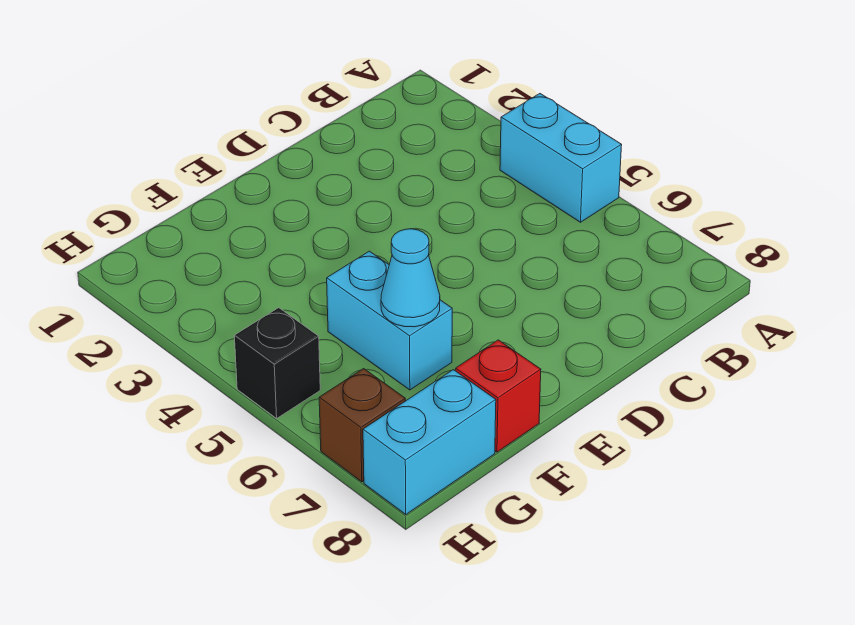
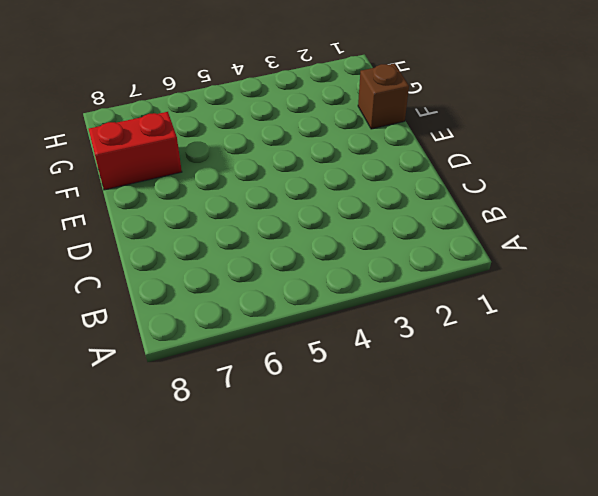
brown 1x1 brick [358,63,409,129] -> brown 1x1 brick moved to [319,369,405,482]
red 1x2 brick [89,112,182,190] -> red 1x1 brick [455,340,541,452]
none -> cyan 1x2 brick [500,94,622,222]
none -> cyan 1x2 brick [327,251,452,390]

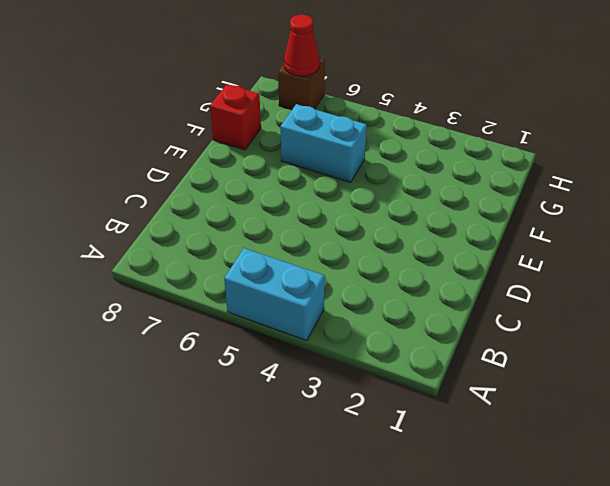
red 1x1 cone [284,15,320,76] -> none
none -> cyan 1x2 brick [363,370,496,514]
none -> black 1x1 brick [234,308,320,418]

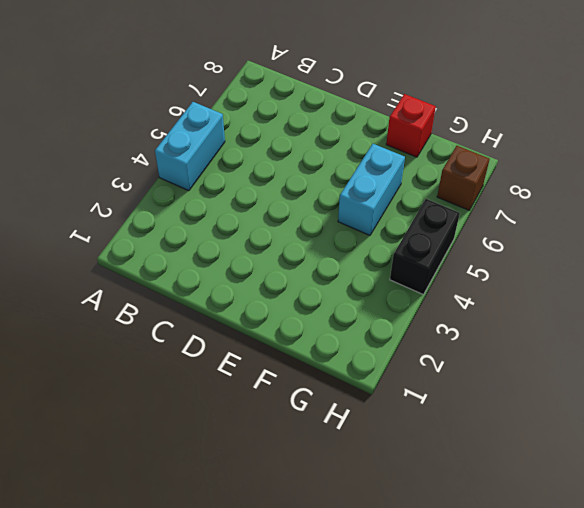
black 1x2 brick [390,199,460,294] -> black 1x1 brick [234,308,320,418]
none -> cyan 1x2 brick [363,370,496,514]
none -> cyan 1x1 cone [381,229,440,327]

